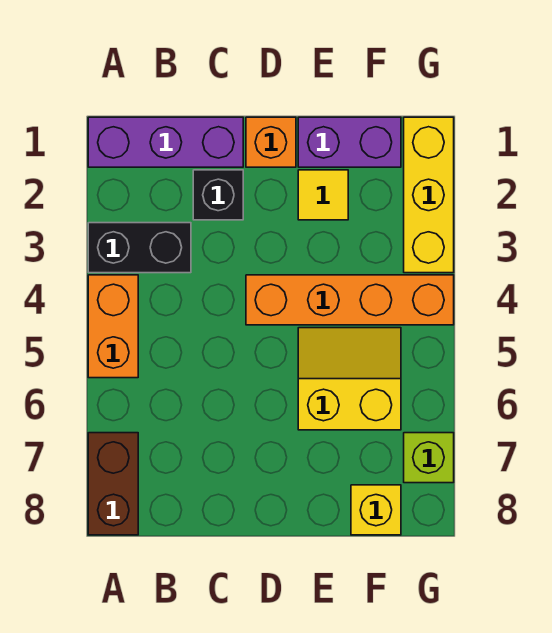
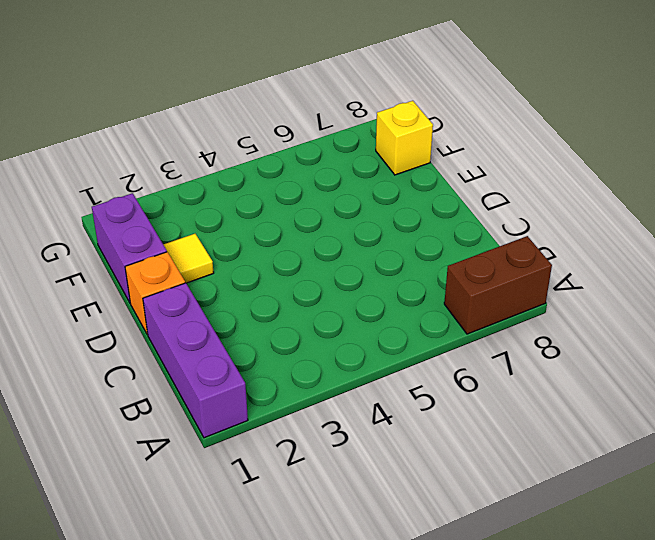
none -> black 1x2 brick [88,223,191,273]
none -> orange 1x2 brick [88,275,138,378]
none -> black 1x1 brick [193,170,243,220]

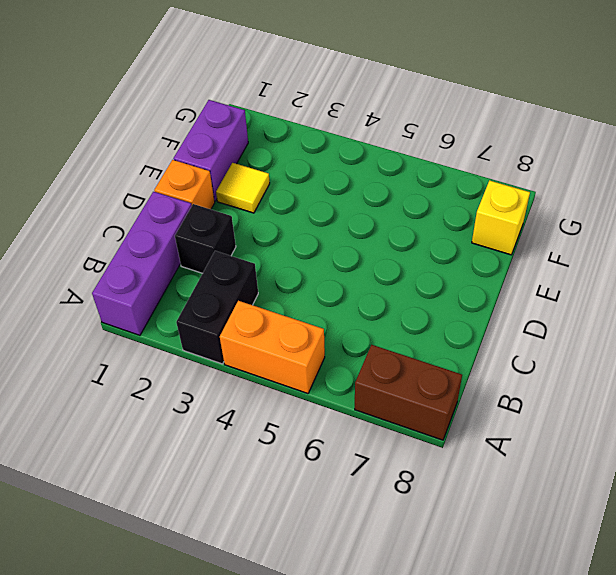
none -> orange 1x4 brick [246,275,454,325]
none -> yellow 2x2 slope [298,328,401,430]
none -> yellow 1x3 brick [404,117,454,273]

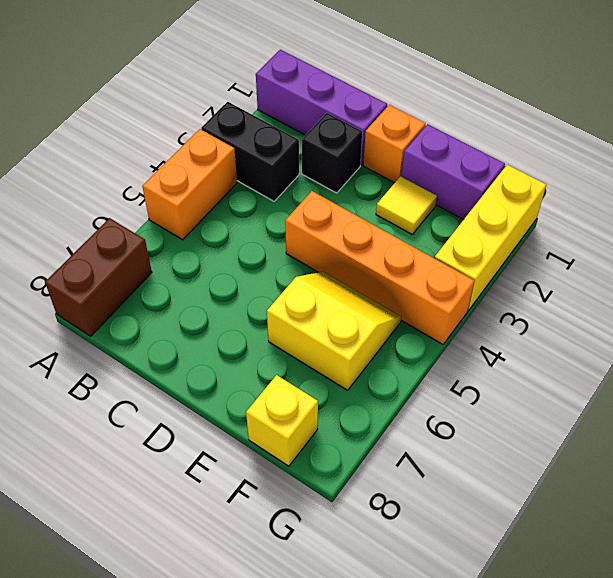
none -> lime 1x1 brick [404,433,454,483]

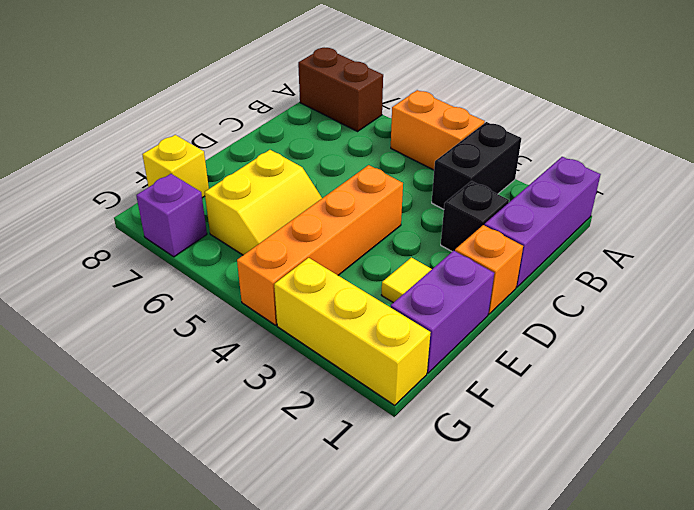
purple 1x1 brick [136,174,207,257] -> lime 1x1 brick [404,433,454,483]

